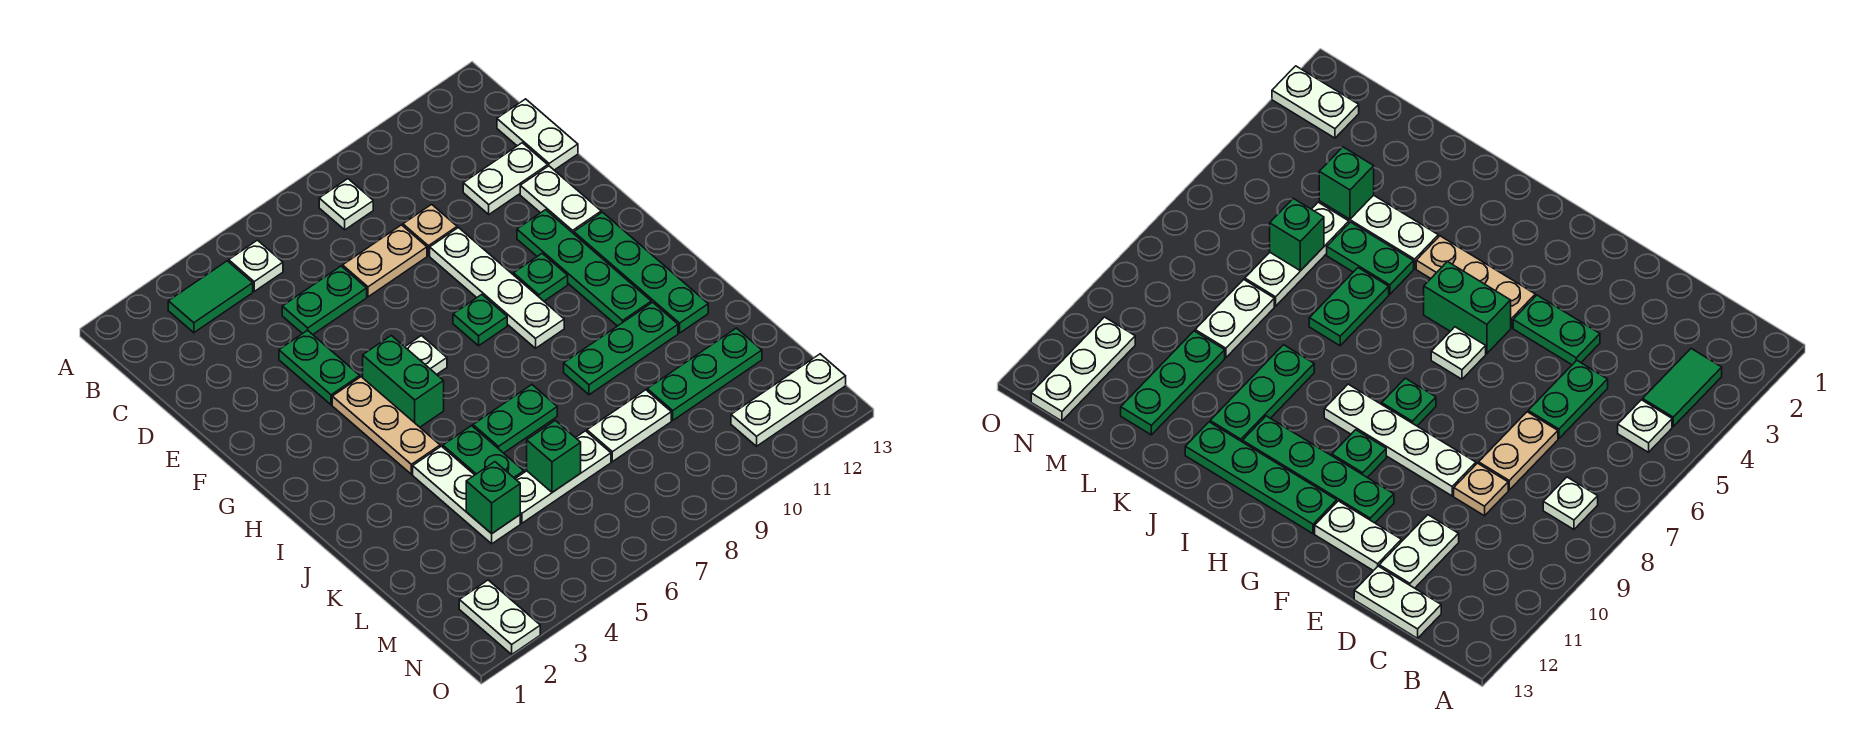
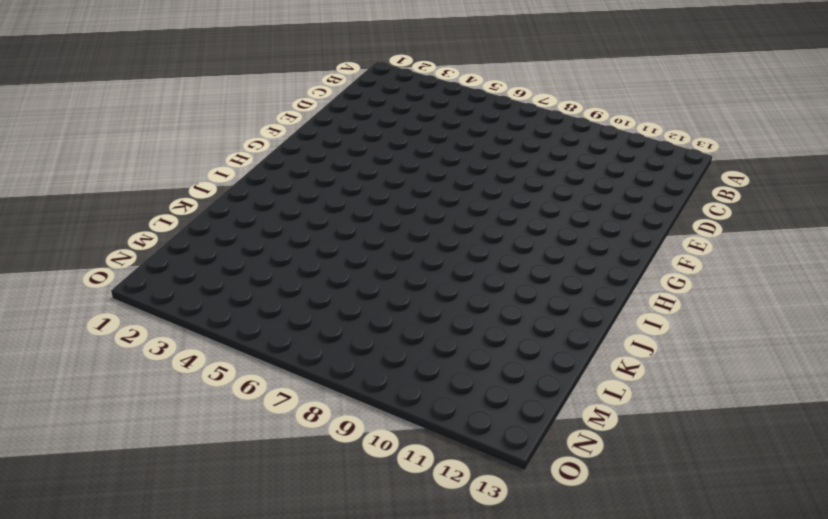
none -> green 1x2 tile [168,261,253,333]
none -> white 1x1 plate [229,240,283,291]
none -> white 1x1 plate [319,179,373,230]

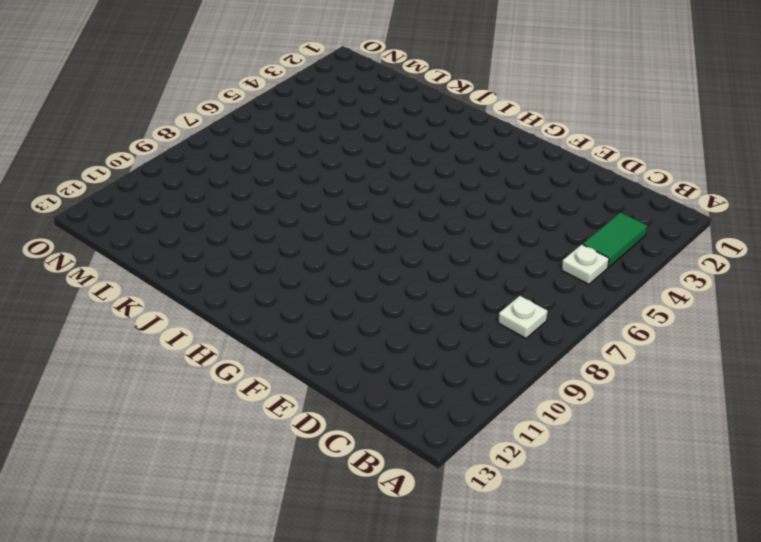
none -> white 1x2 plate [497,99,578,170]
none -> green 1x2 plate [282,266,367,334]
none -> tan 1x2 plate [343,225,427,297]

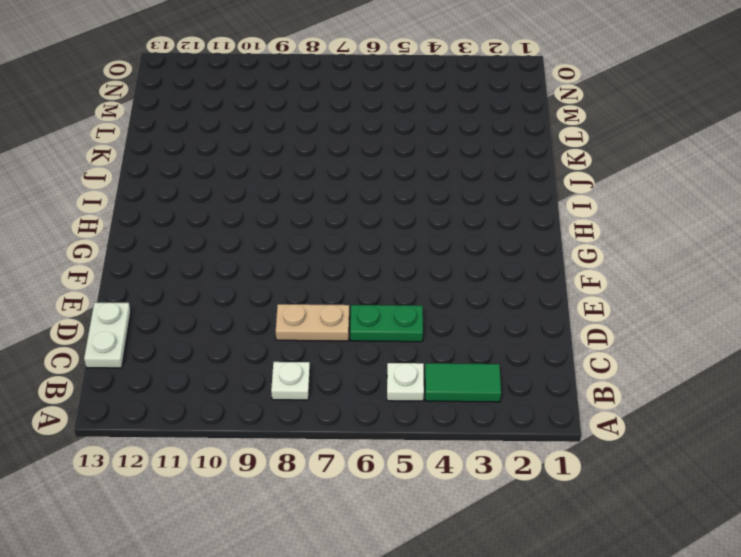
none -> tan 1x1 plate [403,204,457,256]
none -> white 1x2 plate [463,143,548,214]
none -> green 1x2 plate [279,330,360,405]

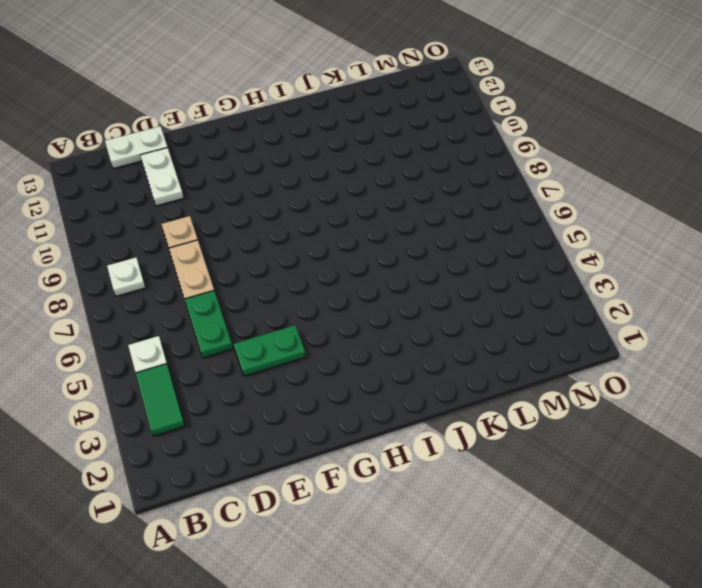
none -> white 1x4 plate [430,228,564,348]
none -> white 1x2 plate [520,166,601,234]
none -> green 1x4 plate [517,210,651,326]

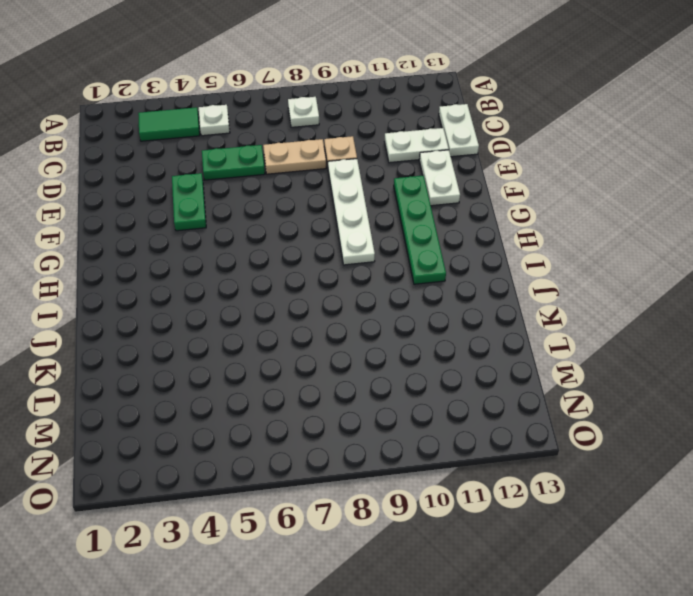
none -> tan 1x3 plate [332,377,440,474]
none -> green 1x2 brick [363,336,444,427]
none -> white 1x1 plate [405,336,447,374]

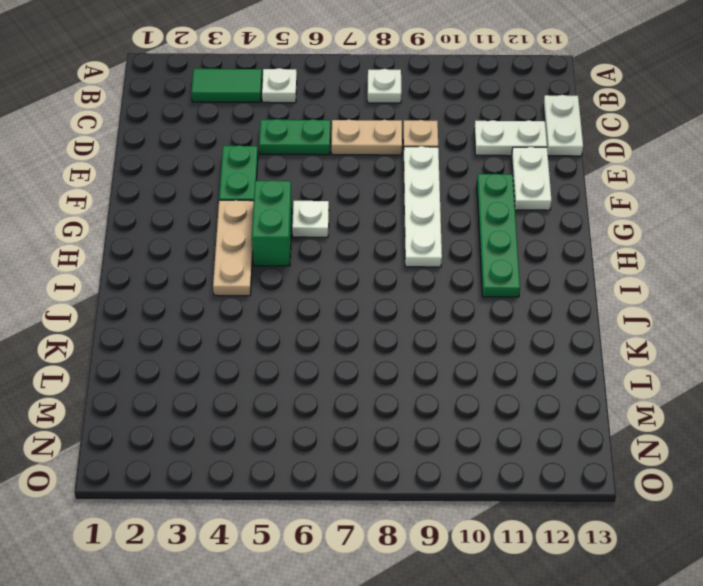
none -> green 1x1 plate [453,295,507,346]
none -> green 1x1 plate [513,253,568,301]
none -> green 1x4 plate [574,212,708,333]

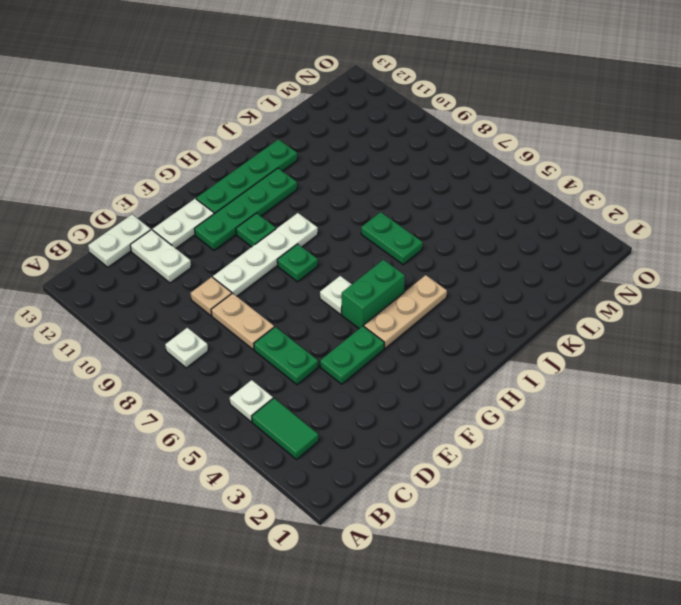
none -> white 1x3 plate [413,446,520,544]
none -> green 1x2 plate [443,426,524,478]
none -> green 1x3 plate [564,302,678,395]

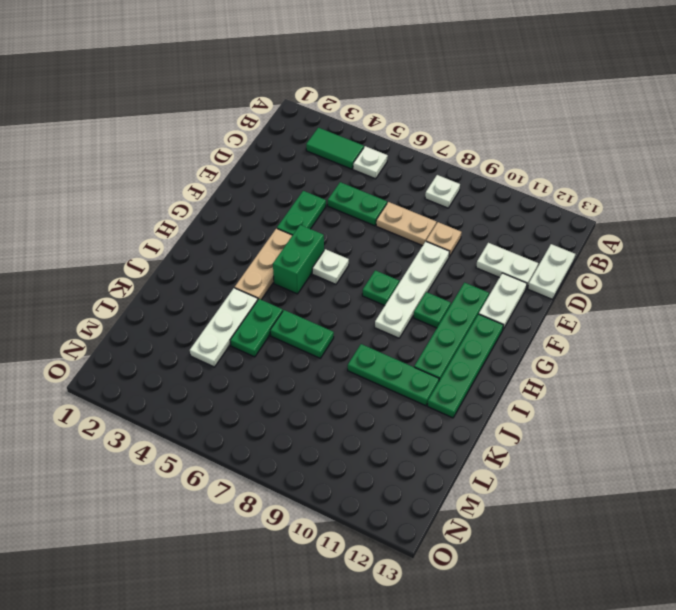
none -> white 1x3 plate [515,431,611,523]
none -> white 1x2 plate [587,390,671,462]
none -> green 1x3 plate [647,328,762,420]

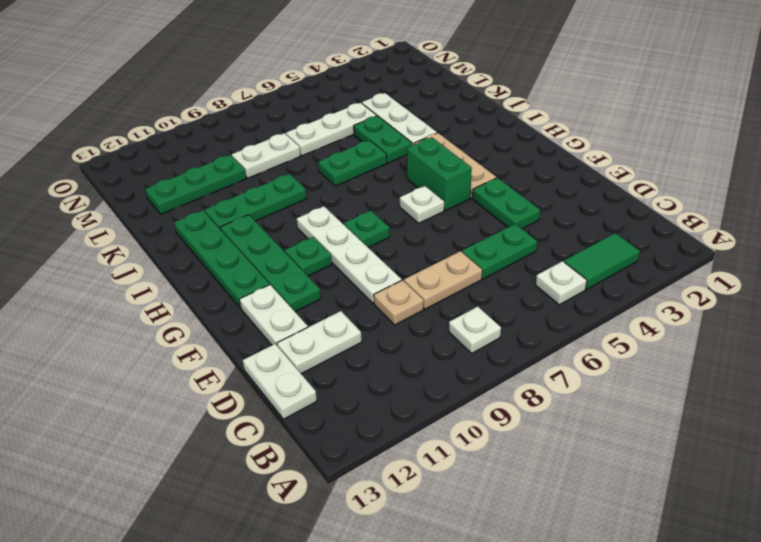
none -> white 1x2 plate [459,580,540,654]
none -> white 1x3 plate [731,354,846,446]
none -> green 1x1 brick [466,462,520,534]

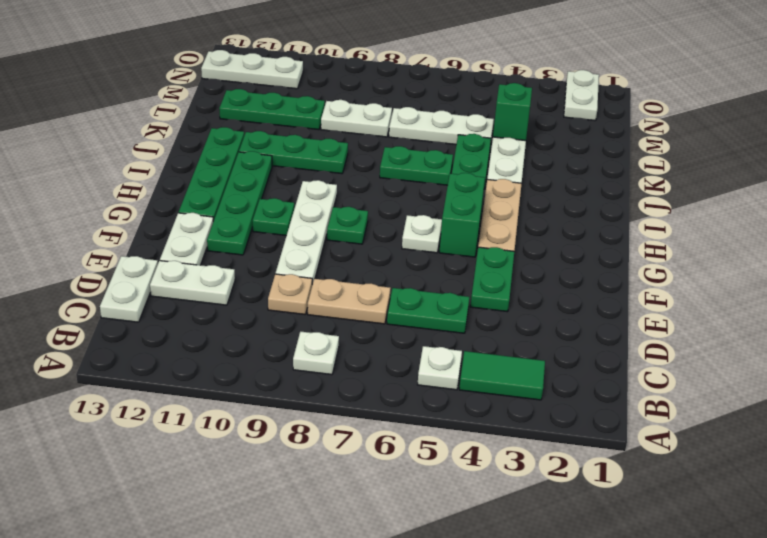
none -> green 1x1 brick [527,420,581,492]

